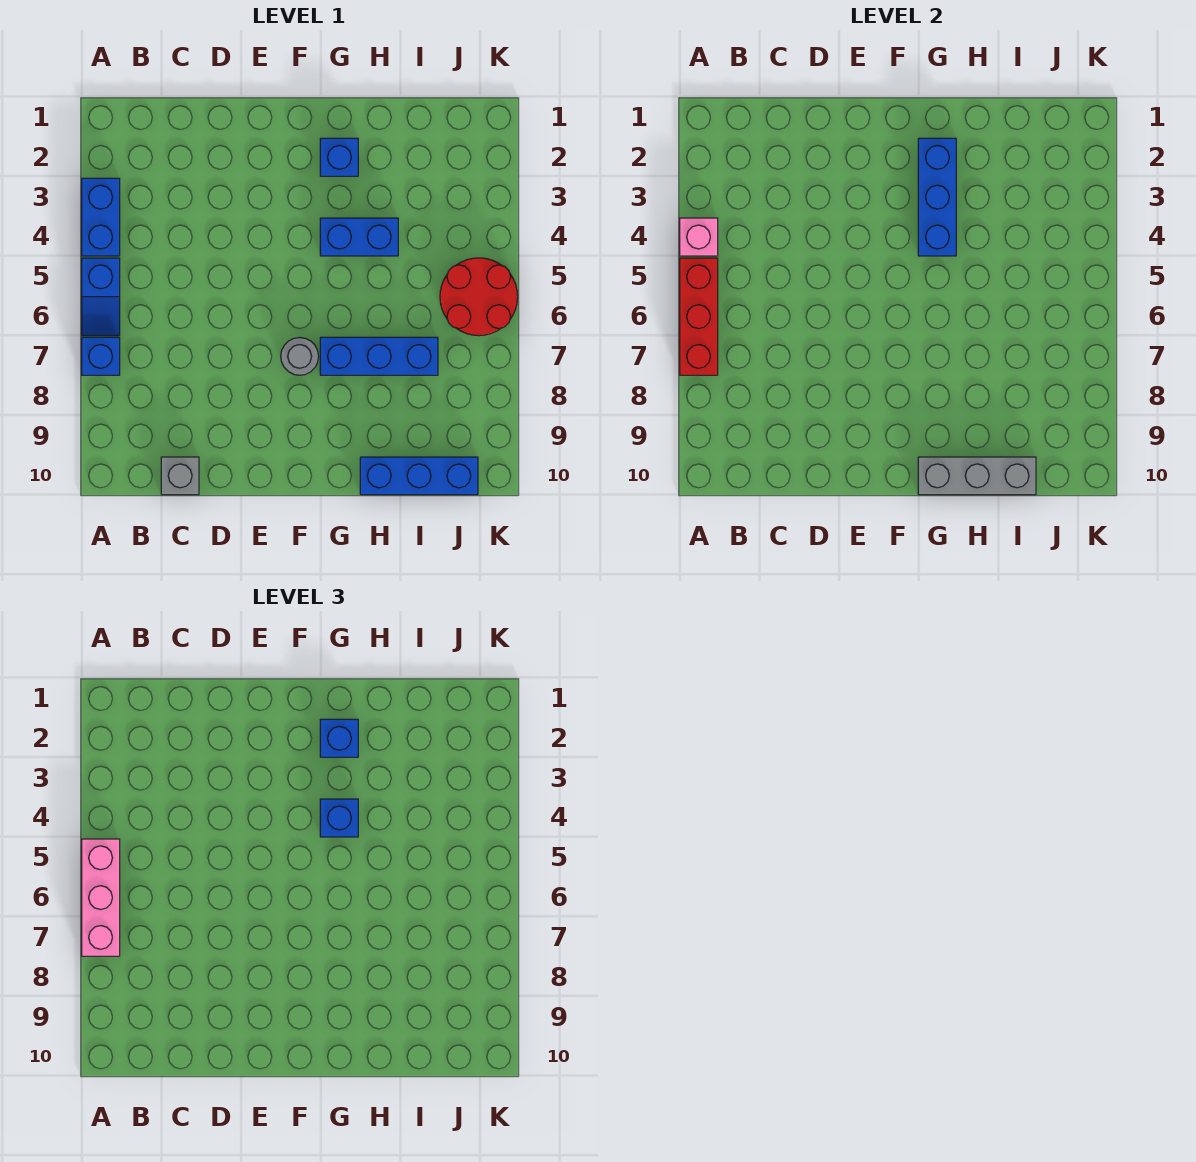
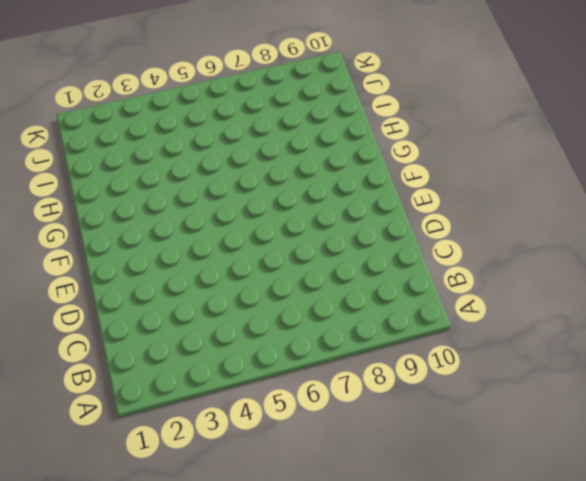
none -> blue 1x2 brick [82,178,120,256]
none -> blue 1x2 slope [82,258,120,336]
none -> blue 1x1 brick [82,337,120,375]

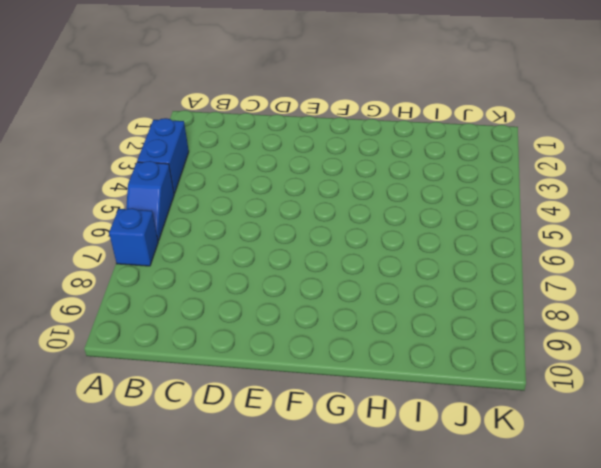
none -> grey 1x1 brick [161,457,199,495]
none -> grey 1x1 round brick [281,338,319,375]
none -> blue 1x1 brick [320,138,358,176]

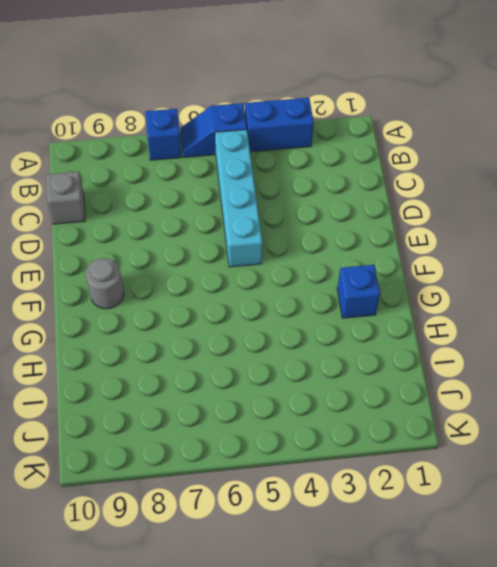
cyan 1x4 brick [215,130,262,267] -> none
grey 1x1 round brick [86,258,124,309] -> grey 1x1 round brick moved to [281,338,319,375]
none -> blue 1x2 brick [320,218,398,256]
none -> blue 1x3 brick [320,337,438,375]
none -> blue 1x3 brick [360,457,478,495]

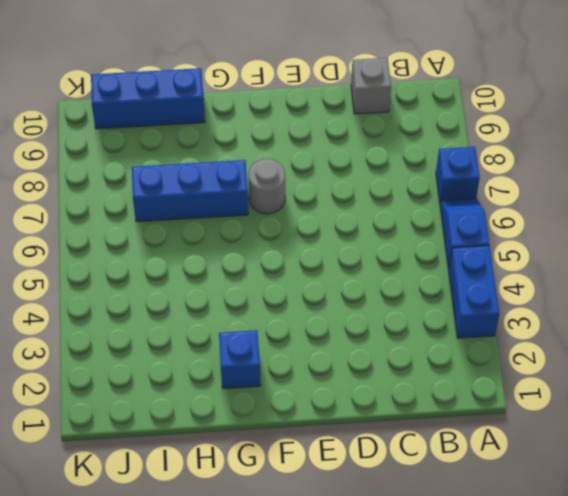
none -> blue 1x2 brick [320,218,398,256]
none -> red 2x2 round brick [440,258,518,336]
none -> pink 1x1 brick [680,218,718,256]

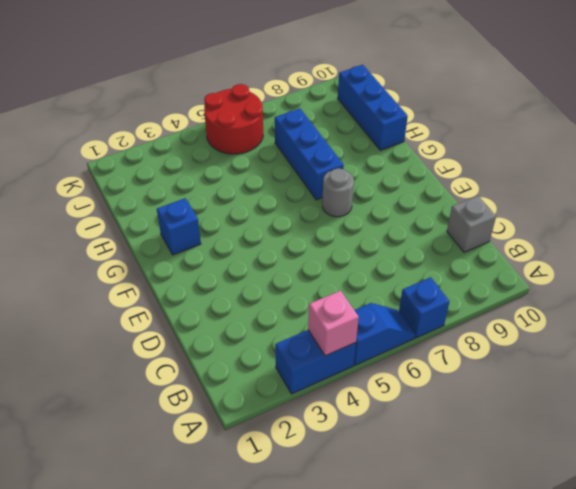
none -> blue 1x2 brick [320,218,398,256]
none -> red 1x3 brick [680,258,718,375]
none -> blue 1x3 brick [918,138,956,256]

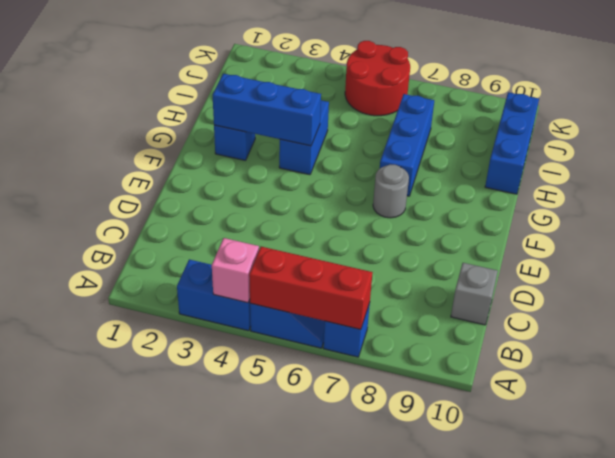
none -> grey 1x3 brick [918,457,1036,495]
none -> pink 1x3 brick [82,839,120,956]
none -> blue 1x1 brick [320,719,358,757]

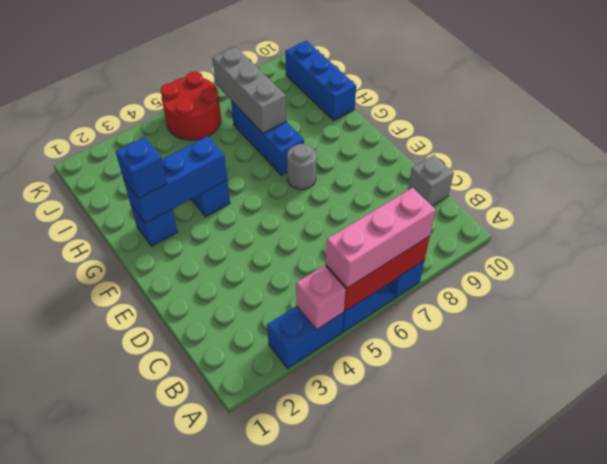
grey 1x3 brick [212,47,286,133] -> grey 1x3 brick moved to [918,457,1036,495]
none -> blue 1x1 brick [320,799,358,837]

